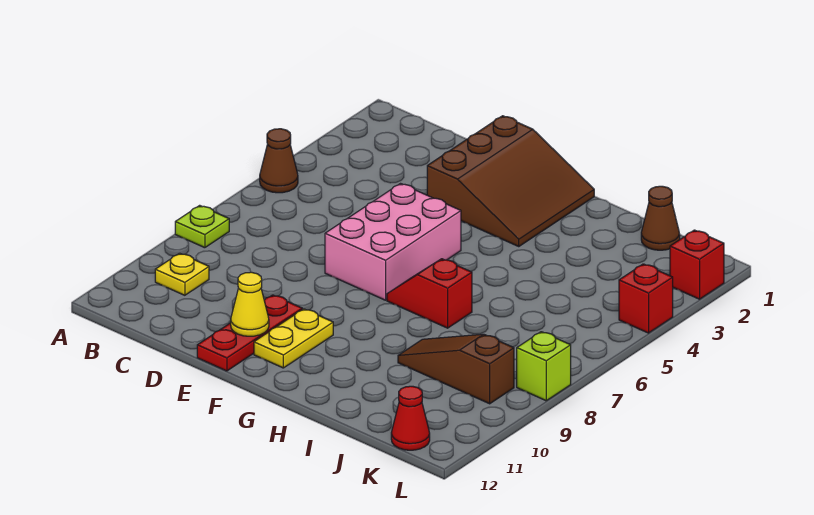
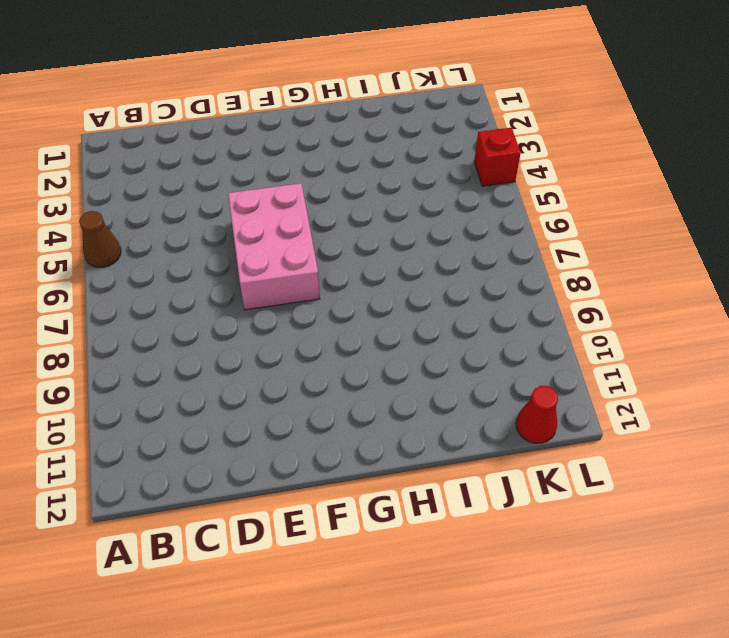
none -> lime 1x1 plate [175,205,229,248]
none -> yellow 1x1 plate [155,253,209,295]
none -> brown 3x3 slope [427,116,594,246]

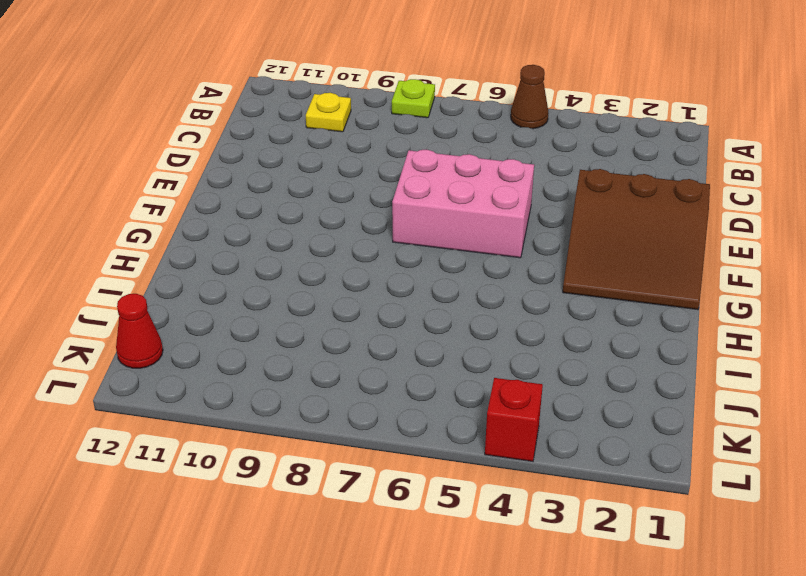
none -> red 1x3 plate [197,295,302,371]
none -> yellow 1x2 plate [254,309,333,368]
none -> red 1x2 slope [387,259,472,328]

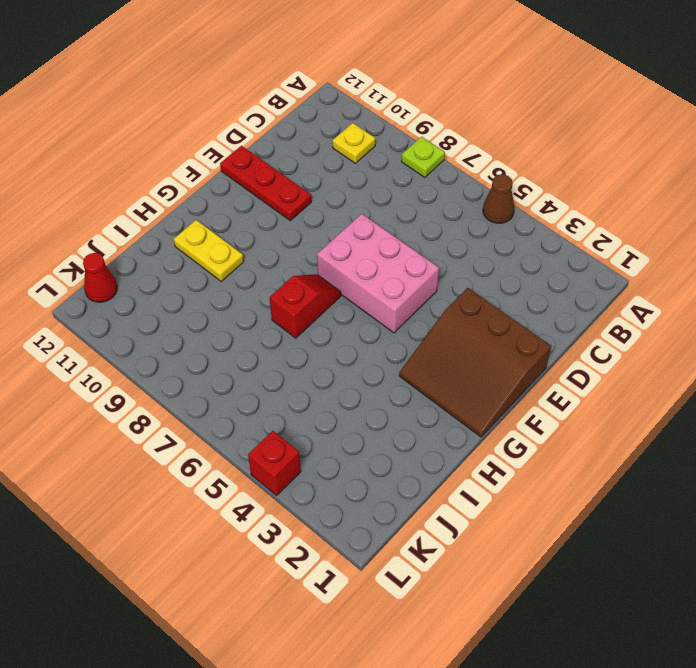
yellow 1x2 plate [174,220,244,281] -> yellow 1x2 plate moved to [254,309,333,368]
none -> brown 1x3 slope [398,334,514,404]
none -> brown 1x1 cone [641,186,680,250]
none -> red 1x1 brick [670,230,724,299]

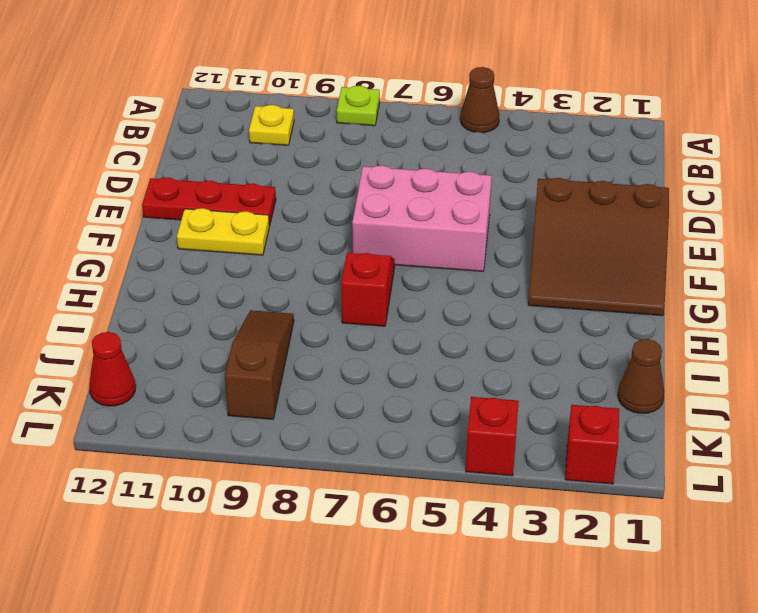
none -> lime 1x1 brick [517,332,571,401]
none -> yellow 1x1 cone [231,272,269,336]

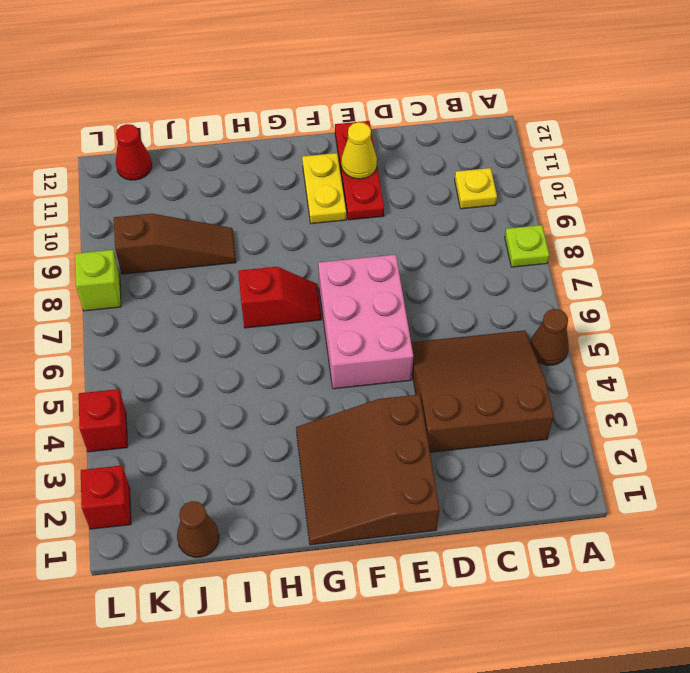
brown 3x3 slope [411,330,554,452] -> none

